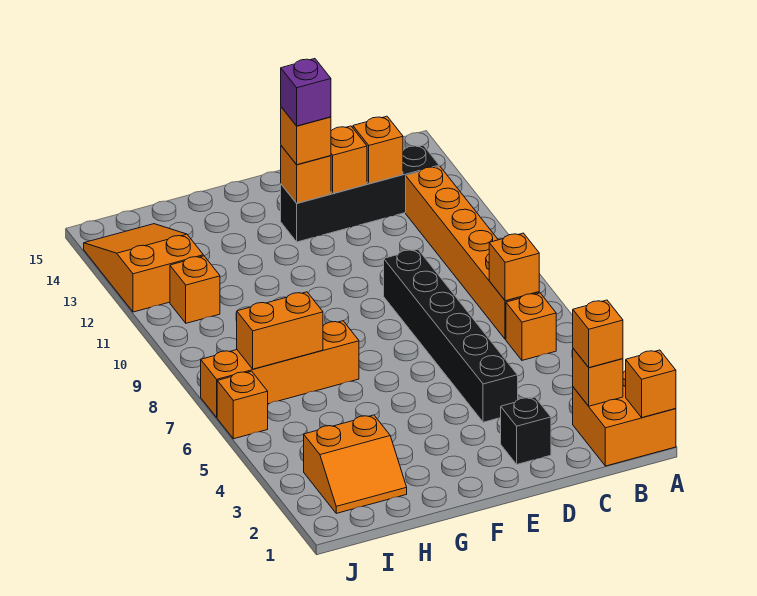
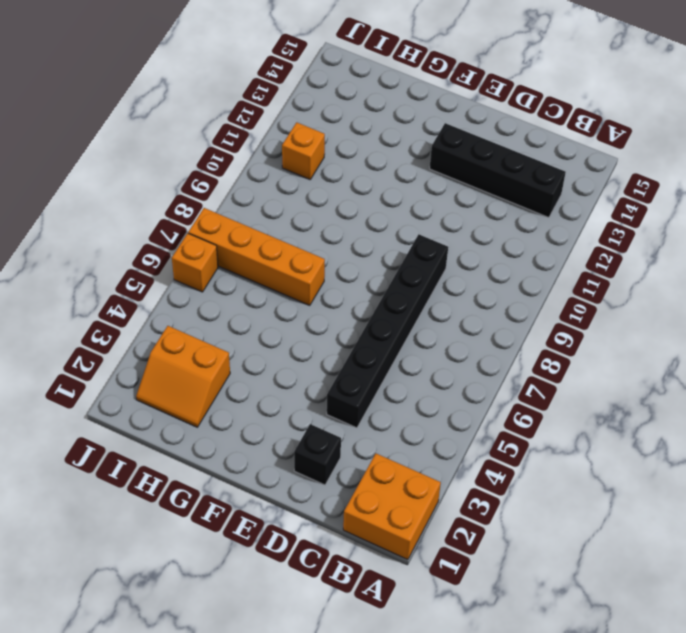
none -> orange 1x1 brick [506,293,556,360]
none -> orange 1x6 brick [406,166,539,339]
none -> orange 2x3 slope [84,224,203,312]

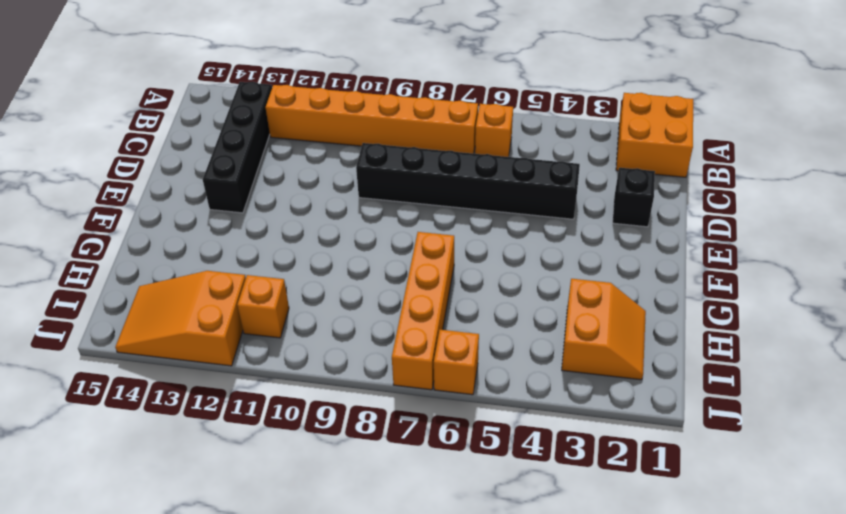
none -> orange 1x1 brick [626,350,676,417]
none -> orange 1x1 brick [573,349,623,406]
none -> orange 1x1 brick [489,233,539,301]

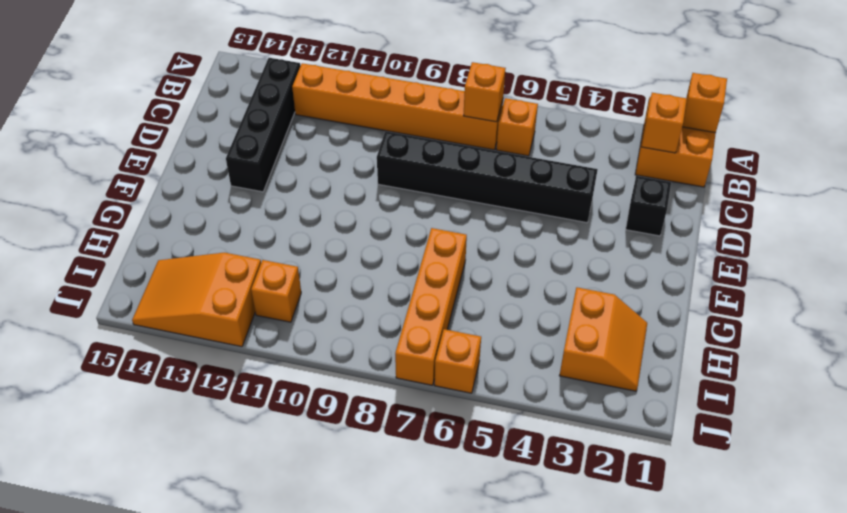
none -> orange 1x1 brick [353,116,403,184]
none -> orange 1x1 brick [331,126,367,193]
none -> orange 1x1 brick [281,146,331,203]

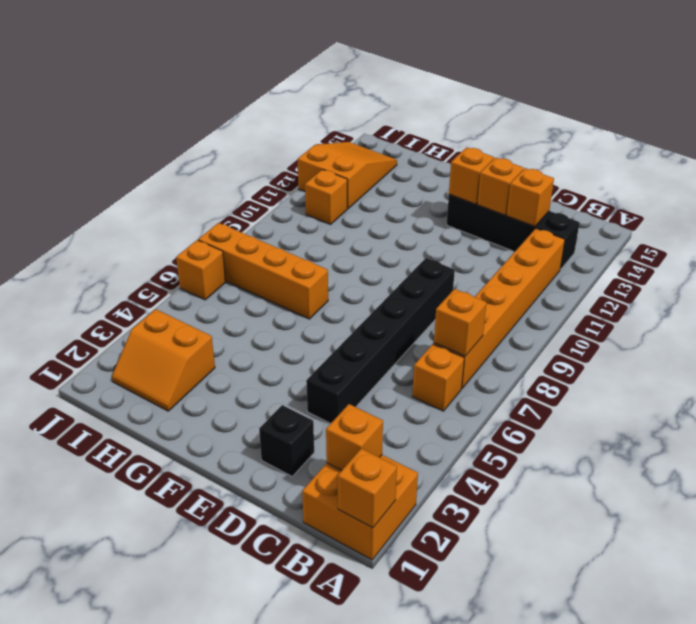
none -> orange 1x2 brick [237,292,323,369]
none -> orange 1x1 brick [573,300,623,368]
none -> orange 1x1 brick [281,107,331,165]

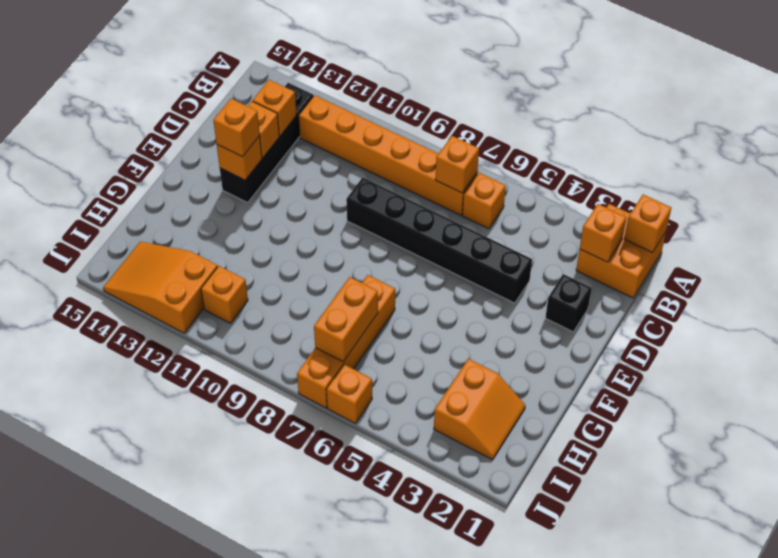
none -> orange 1x1 brick [573,300,623,368]
none -> purple 1x1 brick [281,59,331,126]

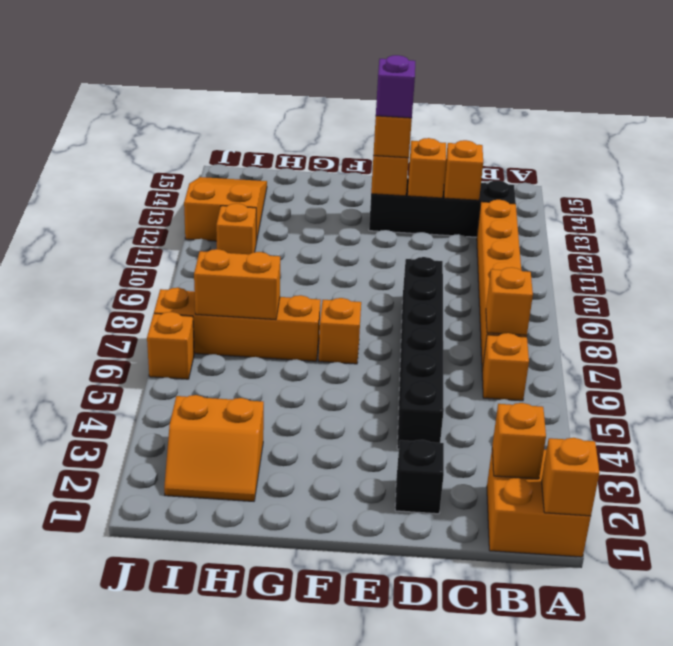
orange 1x1 brick [319,298,361,364] -> orange 1x1 brick moved to [573,300,623,368]

